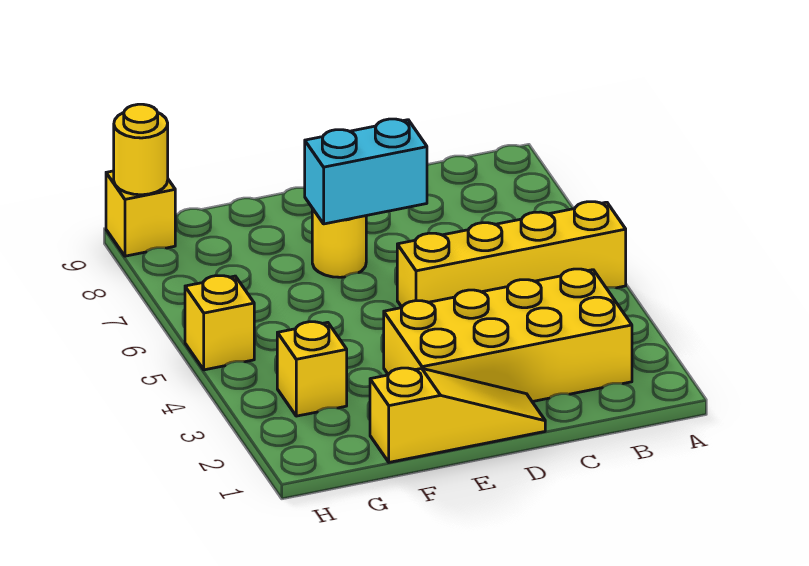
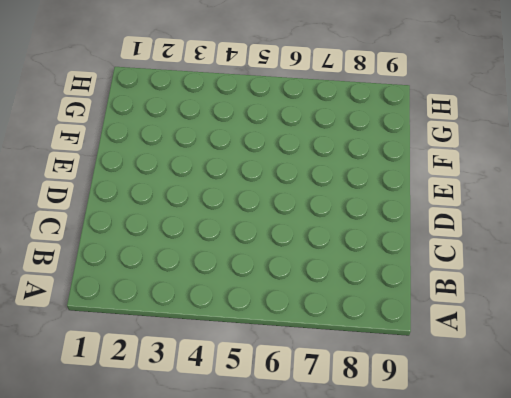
none -> yellow 1x4 brick [397,202,626,307]
none -> yellow 2x4 brick [384,269,632,402]

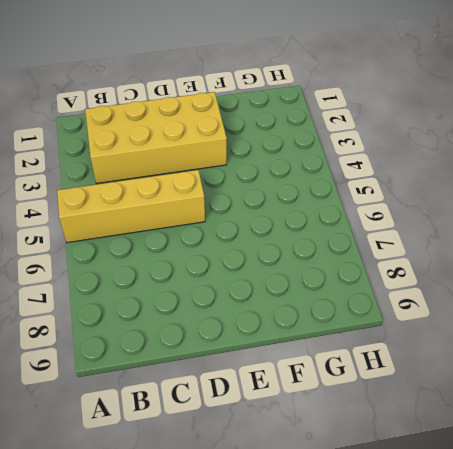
none -> yellow 1x3 slope [370,368,545,462]
none -> yellow 1x1 round brick [312,208,366,277]

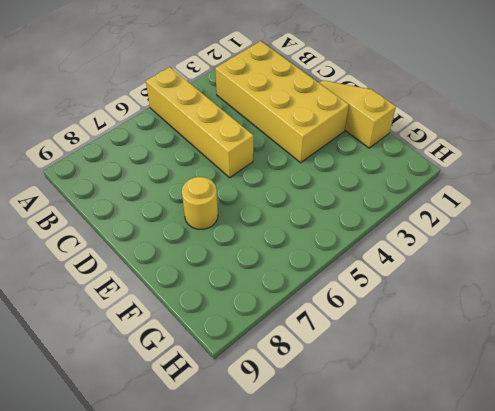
none -> yellow 1x1 brick [277,322,347,416]
none -> yellow 1x1 brick [185,276,254,370]

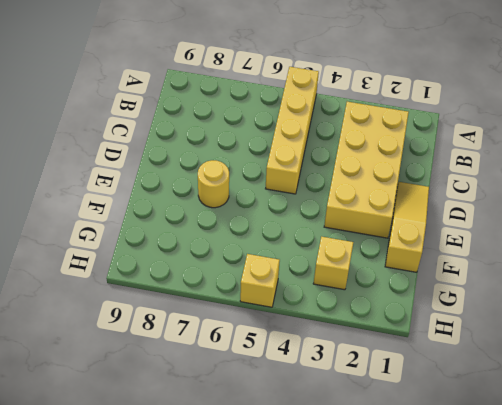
none -> yellow 1x1 brick [106,171,175,256]
none -> cyan 1x2 brick [305,119,427,224]

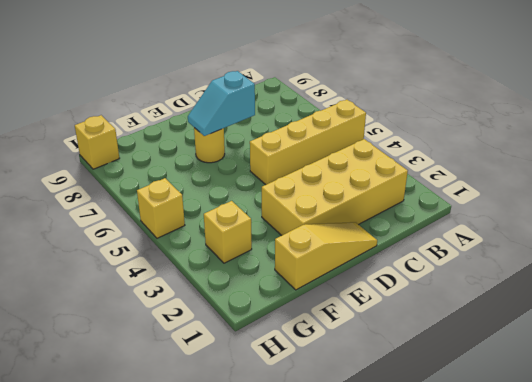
cyan 1x2 slope [188,71,255,136] -> cyan 1x2 brick [305,119,427,224]
none -> yellow 1x1 round brick [114,104,168,195]

